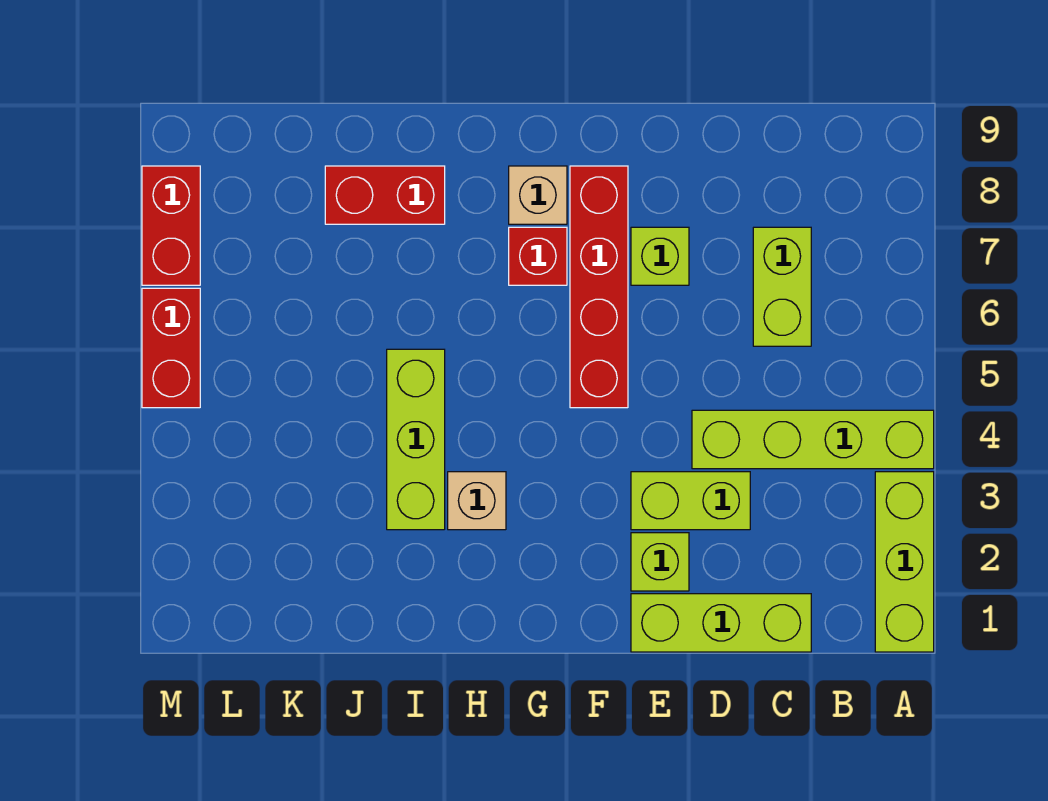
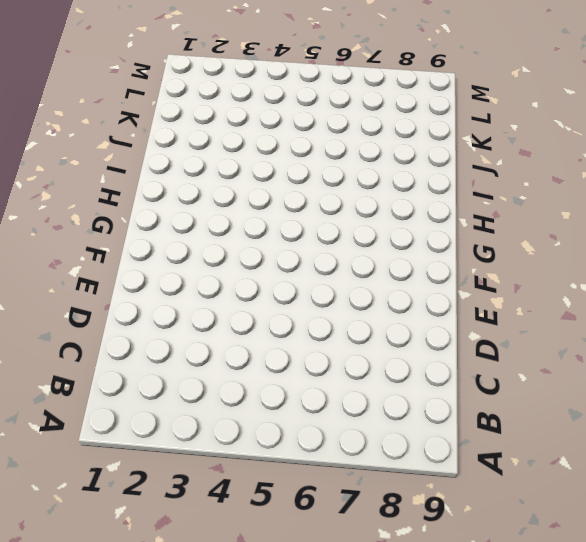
none -> lime 1x3 brick [875,472,934,652]
none -> lime 1x4 brick [692,410,934,469]
none -> lime 1x3 brick [631,594,811,652]

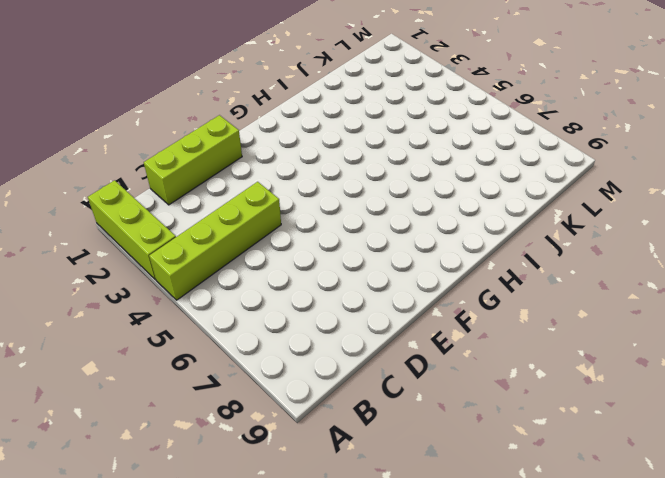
none -> lime 1x2 brick [753,227,811,346]
none -> lime 1x2 brick [631,472,750,530]
none -> lime 1x1 brick [631,533,689,591]

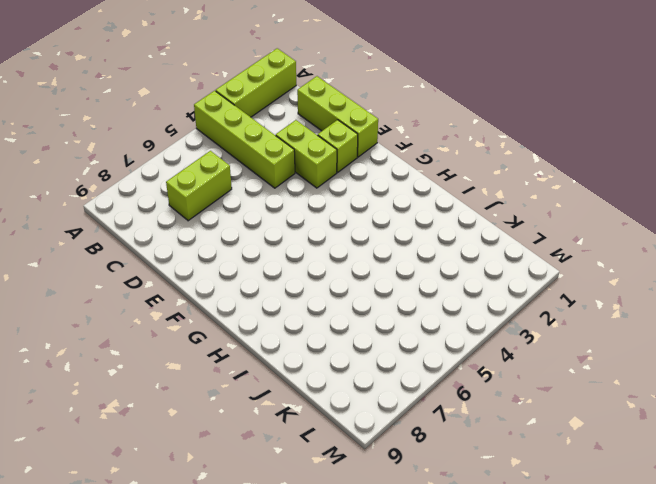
none -> lime 1x1 brick [631,227,689,285]
none -> red 1x4 brick [570,166,628,408]
none -> red 1x1 brick [509,227,567,285]

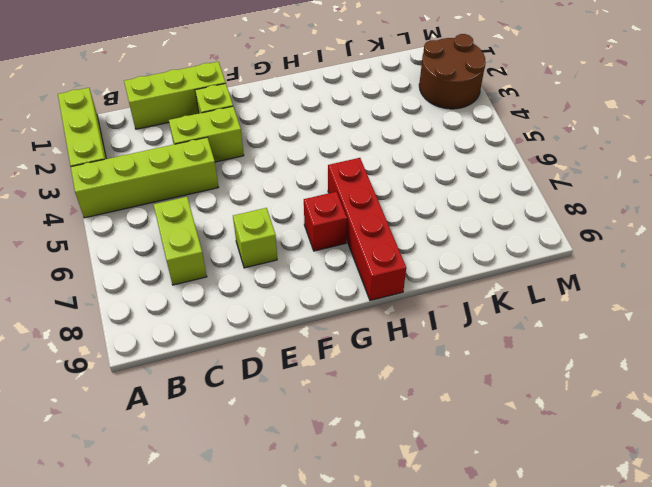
red 1x4 brick [328,158,406,301] -> red 1x4 brick moved to [570,166,628,408]
brown 2x2 round brick [419,34,486,109] -> none
none -> tan 1x1 brick [509,166,567,224]
none -> tan 1x1 brick [448,472,506,530]
none -> lime 1x3 brick [387,349,445,530]

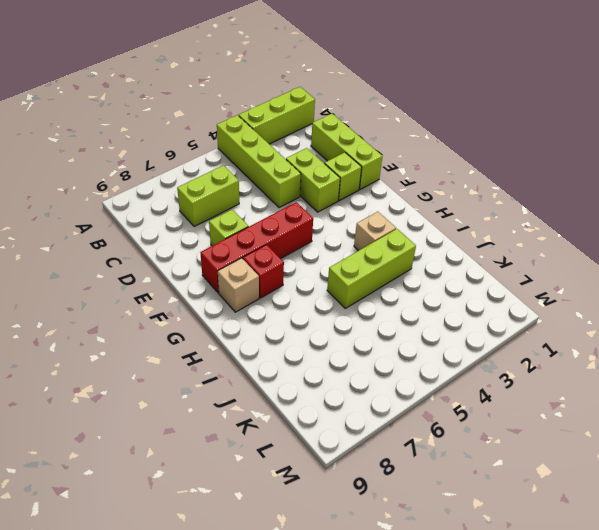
none -> red 1x2 brick [325,166,445,224]
none -> red 1x2 brick [142,288,200,408]
none -> red 1x2 brick [142,166,200,285]

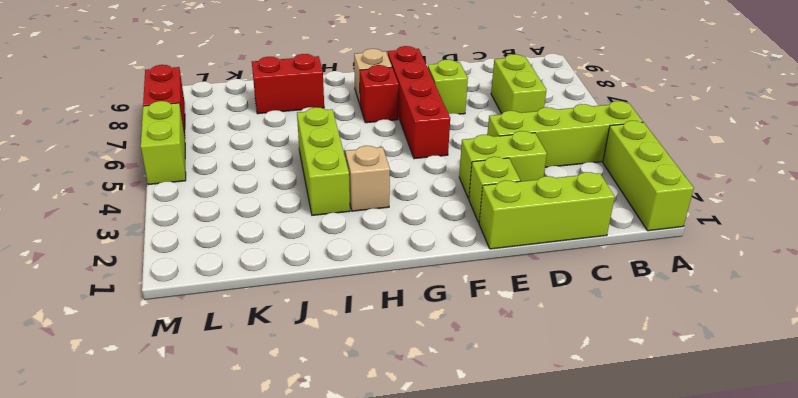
lime 1x2 brick [141,101,186,185] -> red 1x2 brick [142,288,200,408]

